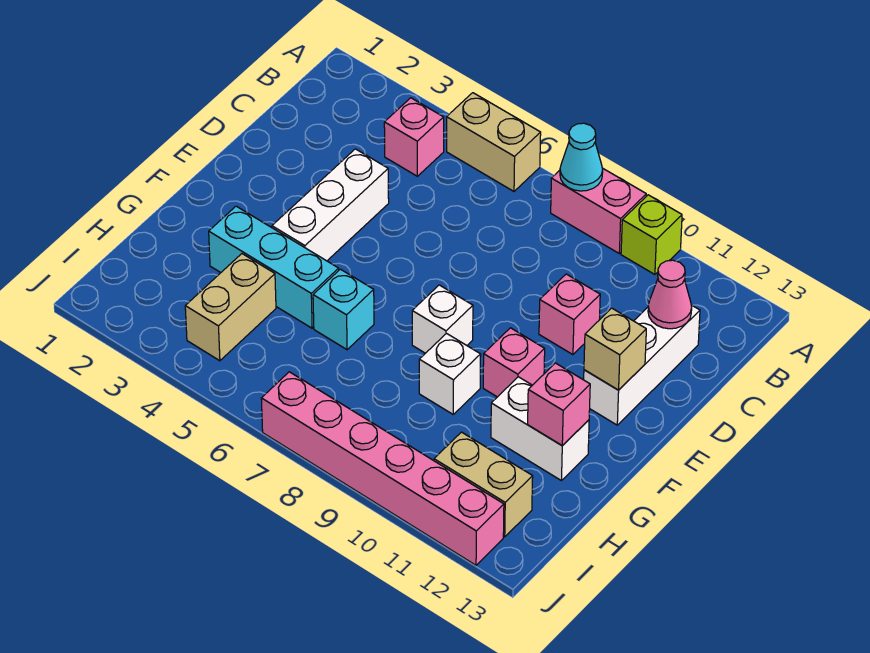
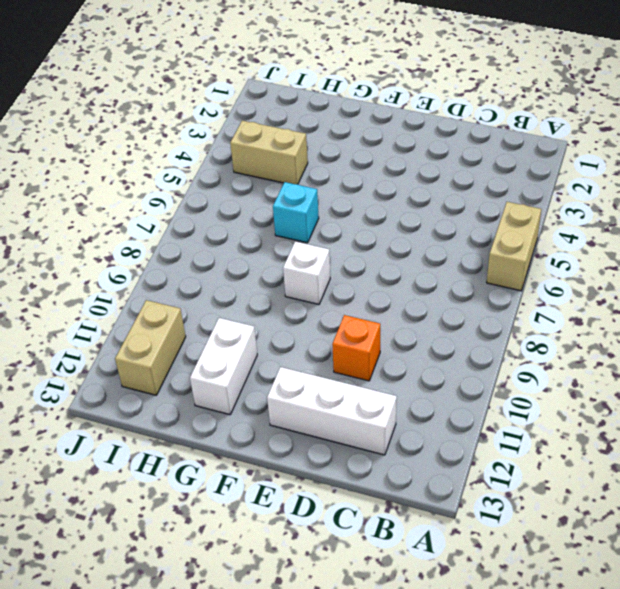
orange 1x1 brick [332,315,380,381] -> pink 1x1 brick [539,274,600,355]
none -> pink 1x2 brick [551,168,646,253]
none -> lime 1x1 brick [621,195,682,274]
none -> pink 1x1 brick [384,98,444,176]

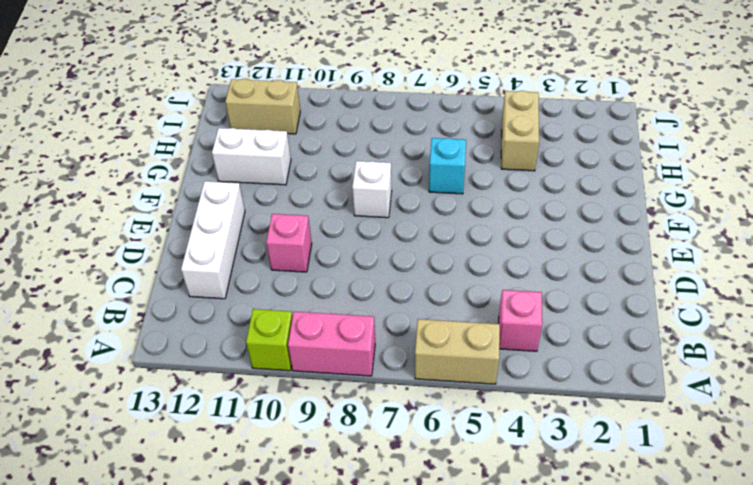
none -> white 1x3 brick [272,149,389,261]
none -> pink 1x1 brick [483,328,545,397]
none -> cyan 1x3 brick [209,206,339,328]

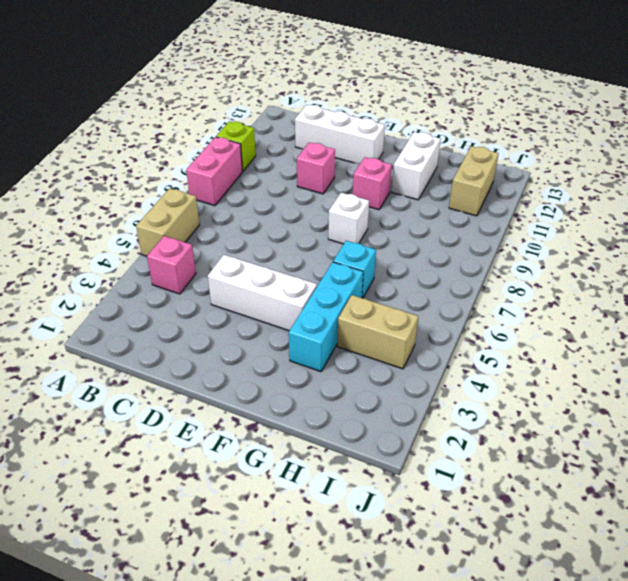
none -> white 1x1 brick [419,334,481,414]
none -> pink 1x6 brick [261,372,504,565]
none -> cyan 1x1 cone [560,123,603,191]

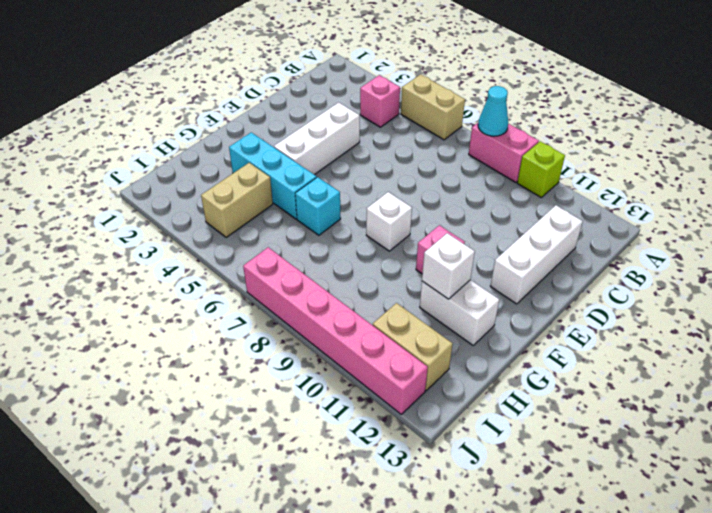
white 1x1 brick [422,233,475,299] -> white 1x1 brick moved to [419,334,481,414]
none -> pink 1x1 brick [539,274,600,355]
none -> pink 1x1 cone [648,260,692,329]
none -> tan 1x1 brick [584,308,646,390]

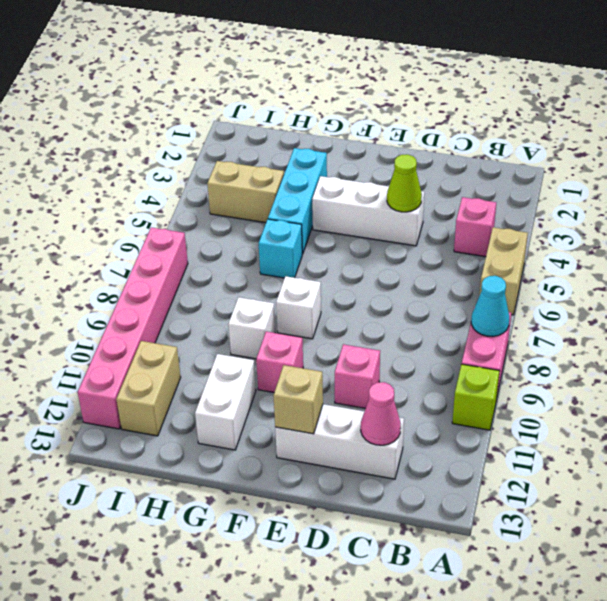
lime 1x1 cone [387,154,422,212] -> none
none -> pink 1x1 brick [528,363,590,446]

